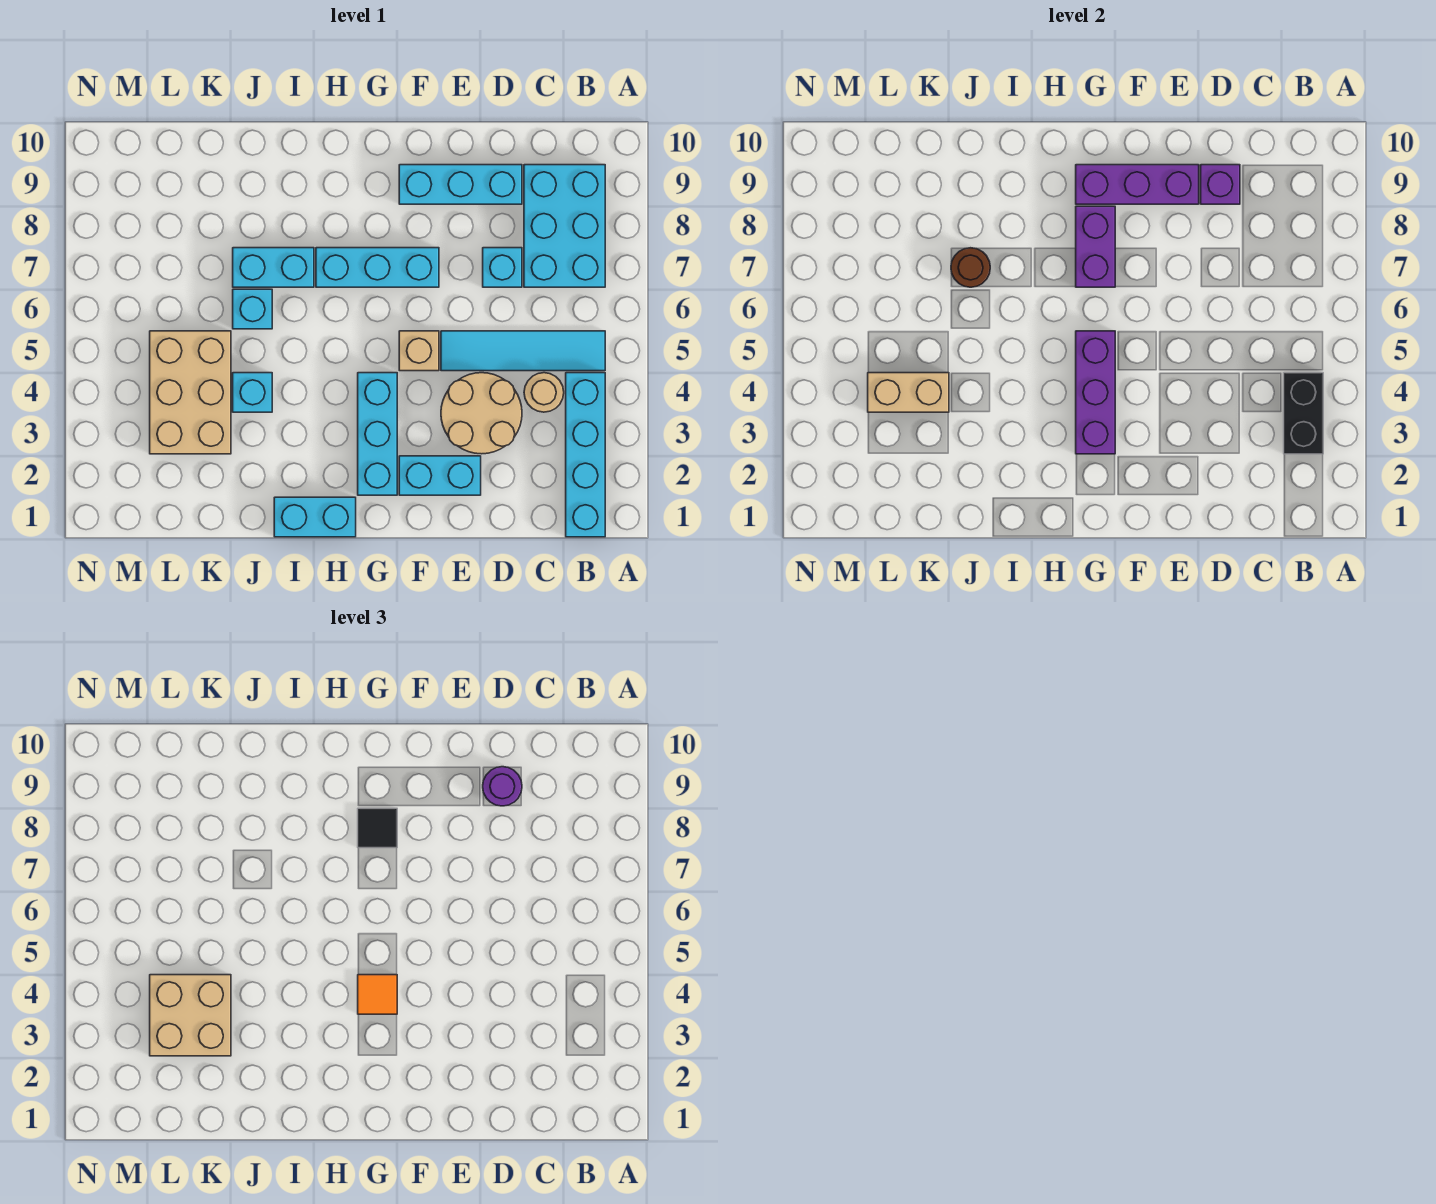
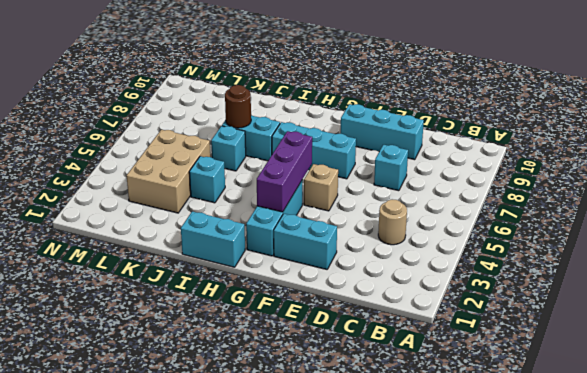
none -> cyan 1x4 brick [566,373,605,537]
none -> cyan 1x4 tile [441,331,605,371]
none -> cyan 2x3 brick [524,165,605,287]

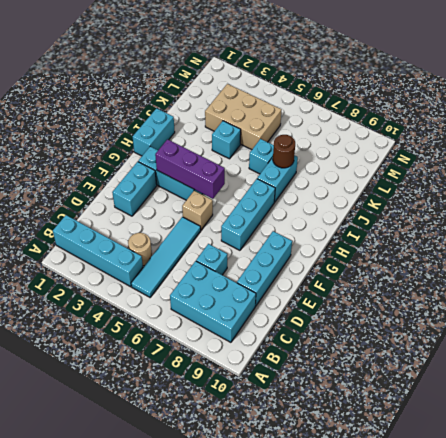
none -> tan 2x2 round brick [441,373,522,454]
none -> black 1x2 brick [1284,373,1323,454]
none -> purple 1x1 brick [1201,165,1240,204]

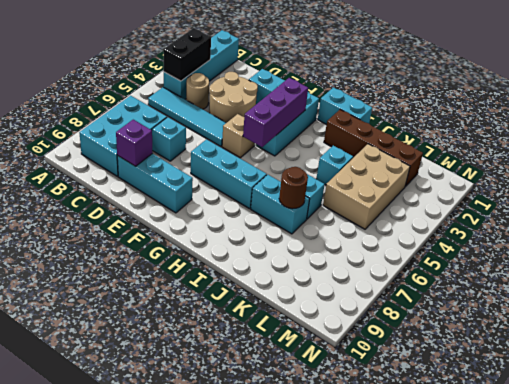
brown 1x4 brick [324,110,423,186] -> none
none -> purple 1x3 brick [1076,165,1199,204]
none -> purple 1x2 brick [1076,206,1115,287]
none -> tan 1x2 brick [868,373,949,412]

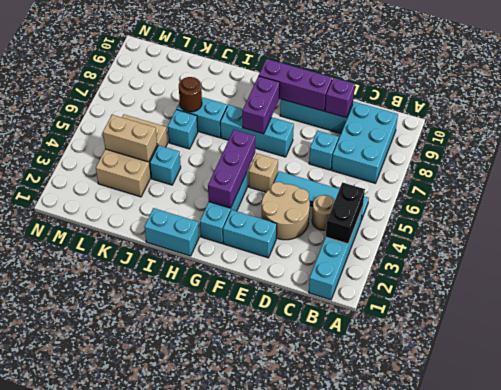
none -> purple 1x1 round brick [483,767,522,806]
none -> orange 1x1 tile [358,975,397,1014]
none -> black 1x1 tile [358,808,397,848]

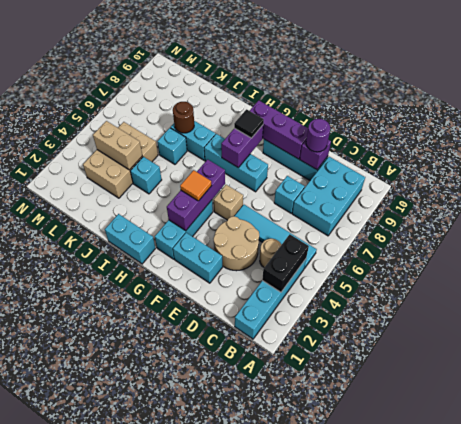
none -> tan 2x2 brick [150,975,231,1056]

